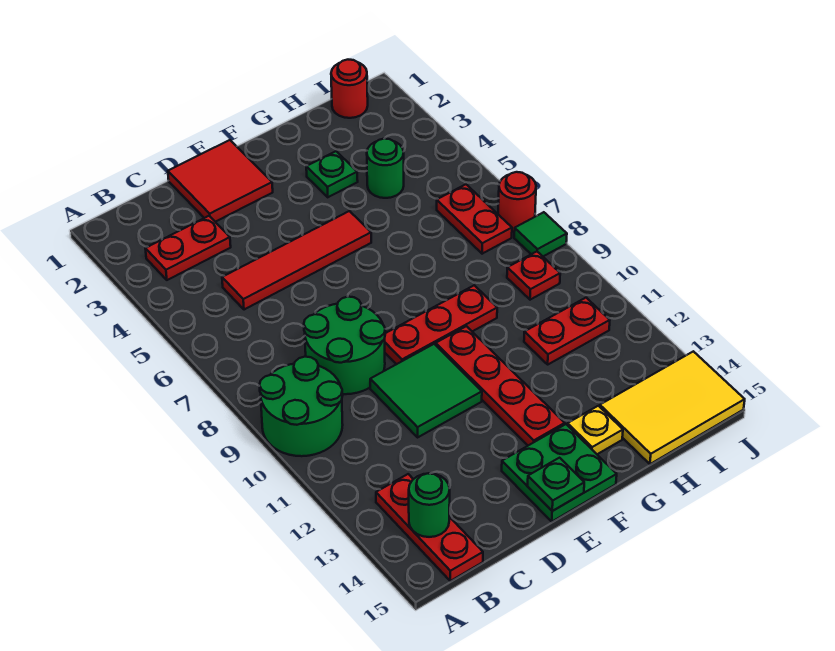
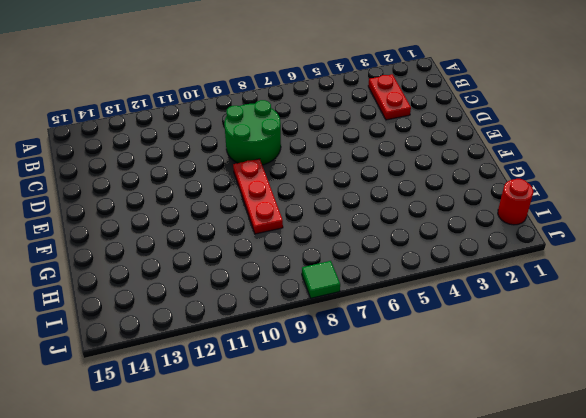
none -> green 2x2 round brick [259,357,343,456]
none -> red 1x3 plate [376,474,483,581]
none -> red 1x4 tile [222,211,371,310]

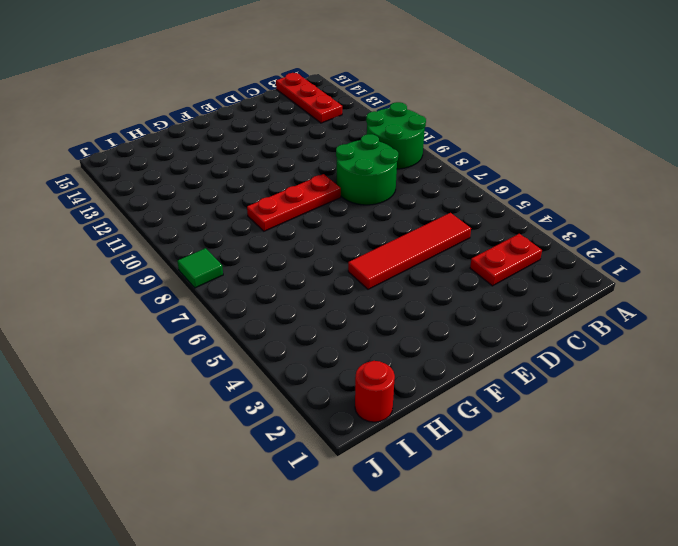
none -> red 2x2 tile [168,140,273,222]
none -> green 2x2 tile [370,344,482,437]
none -> green 2x2 plate [502,424,617,521]

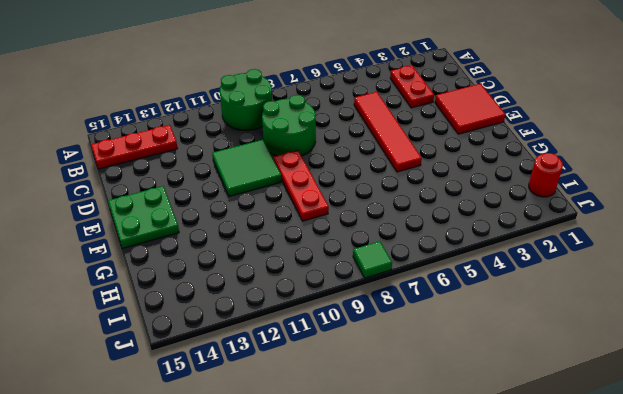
none -> red 1x4 plate [436,326,565,445]
none -> green 1x1 plate [306,151,358,197]
none -> yellow 1x1 plate [568,406,623,454]

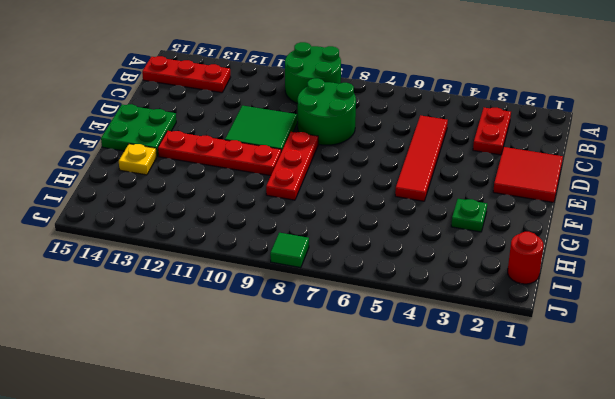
none -> green 1x1 round brick [367,139,404,198]
none -> red 1x2 plate [524,298,610,364]
none -> yellow 2x3 tile [600,351,745,464]

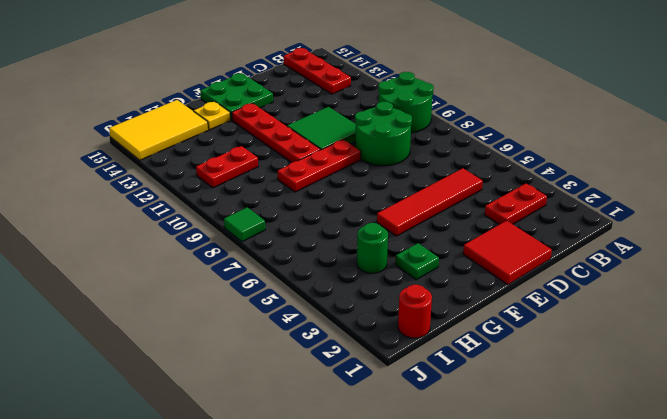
none -> red 1x2 plate [437,184,512,254]
none -> red 1x1 plate [507,252,560,300]
none -> red 1x1 round brick [498,172,536,232]

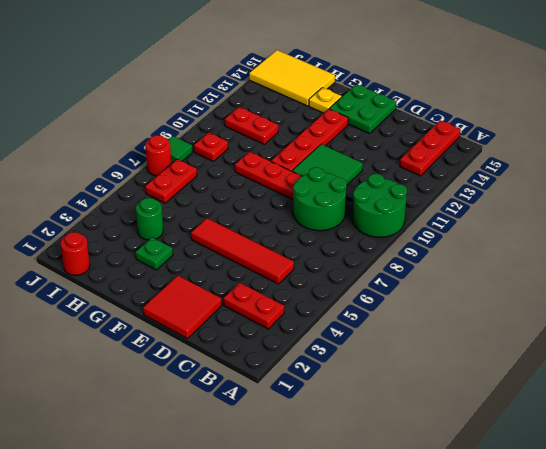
none -> green 1x1 round brick [409,473,450,537]
none -> green 1x1 plate [528,458,584,511]

